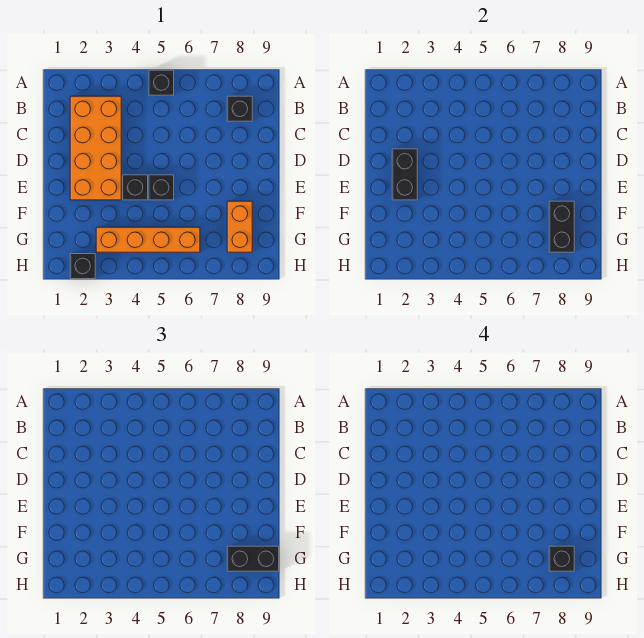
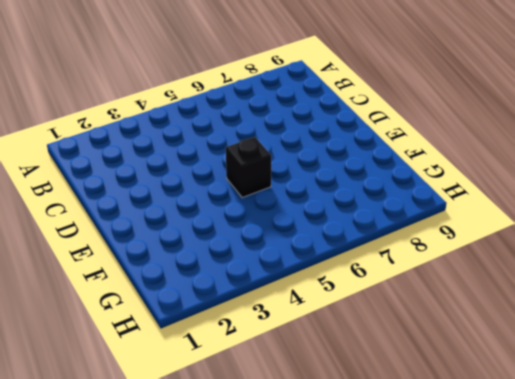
none -> black 1x1 brick [149,70,174,95]
none -> orange 2x4 brick [70,96,121,200]
none -> black 1x1 brick [227,96,252,121]

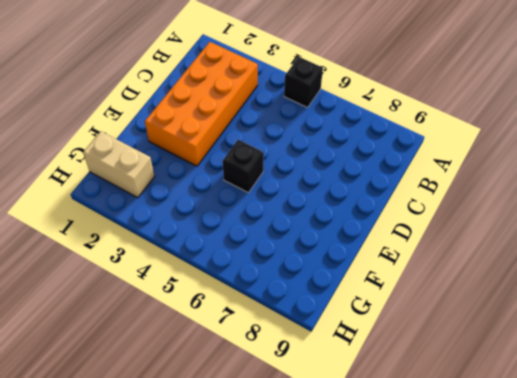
tan 1x2 brick [83,131,155,198] -> none
none -> black 1x1 brick [227,96,252,121]
none -> black 1x1 brick [123,175,148,200]
none -> orange 1x2 brick [227,201,252,252]

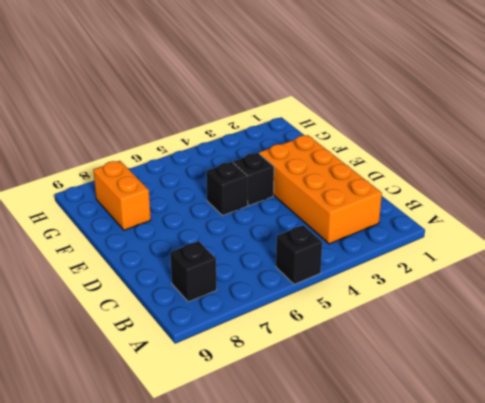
none -> orange 1x4 brick [96,227,200,252]
none -> black 1x1 brick [70,254,95,279]
none -> black 1x2 brick [392,149,417,200]

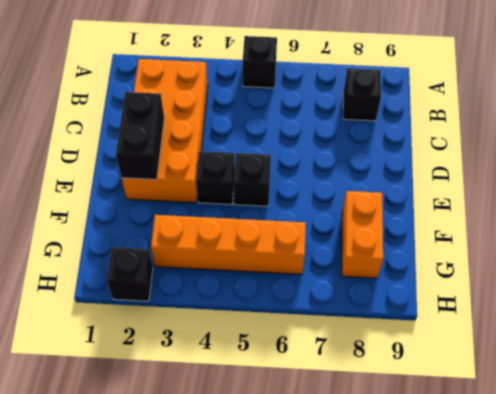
none -> black 1x2 brick [549,201,574,252]
none -> black 1x2 brick [227,546,279,571]
none -> black 1x1 brick [549,546,574,571]

